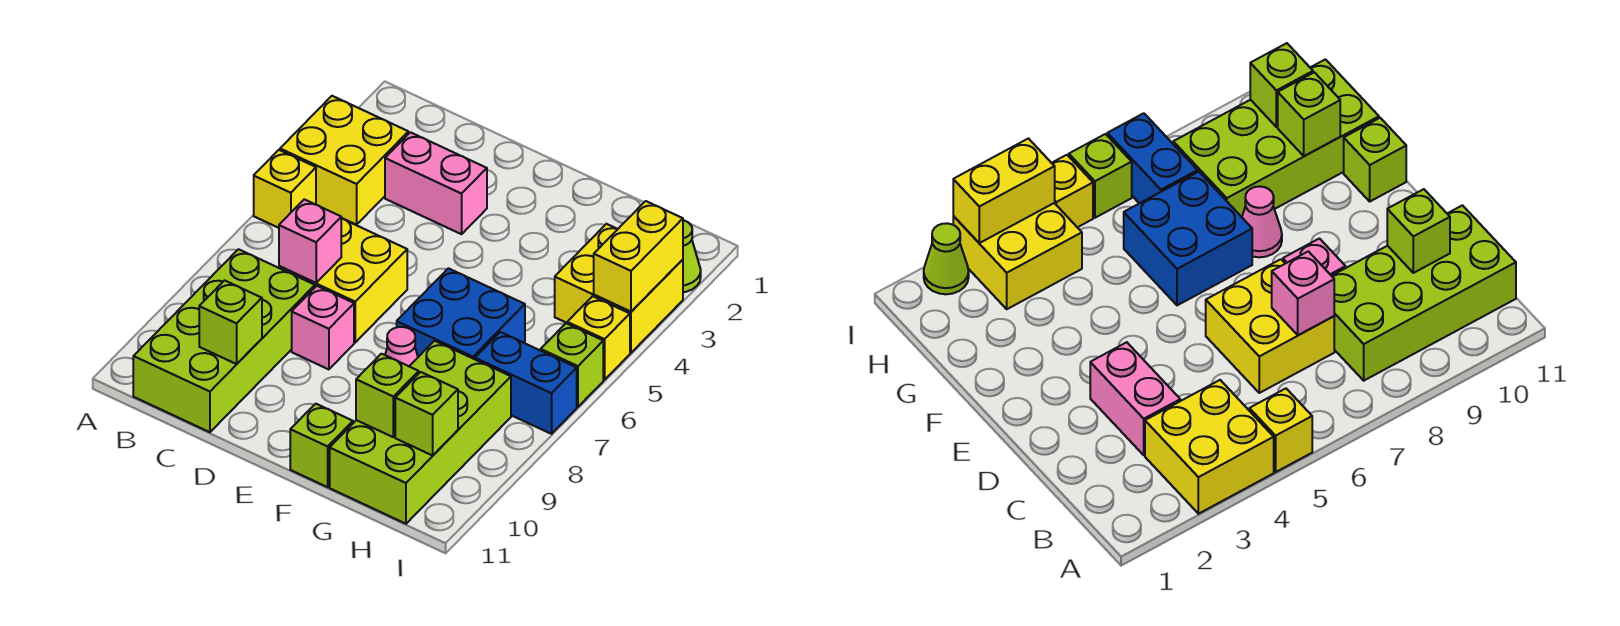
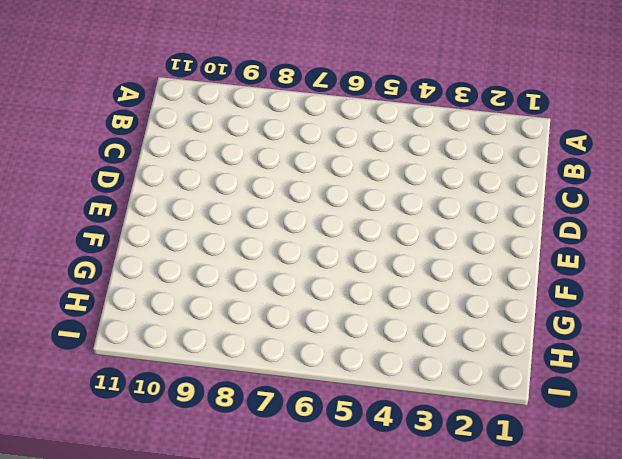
none -> yellow 2x2 brick [280,96,408,225]
none -> yellow 1x1 brick [254,150,316,228]
none -> lime 2x4 brick [133,249,315,432]

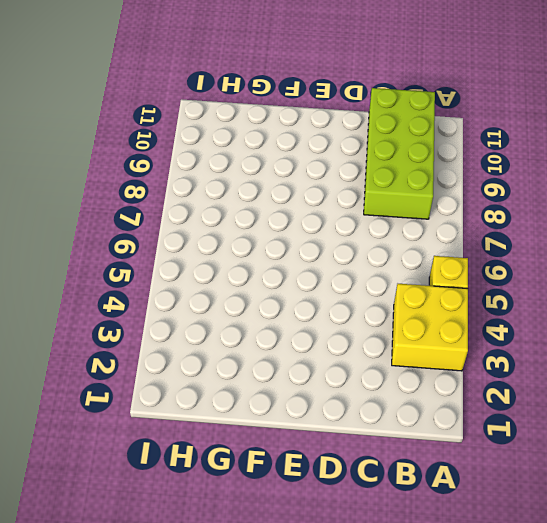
none -> pink 1x2 brick [385,132,487,234]
none -> yellow 2x2 brick [279,219,407,342]
none -> pink 1x1 brick [292,286,354,369]

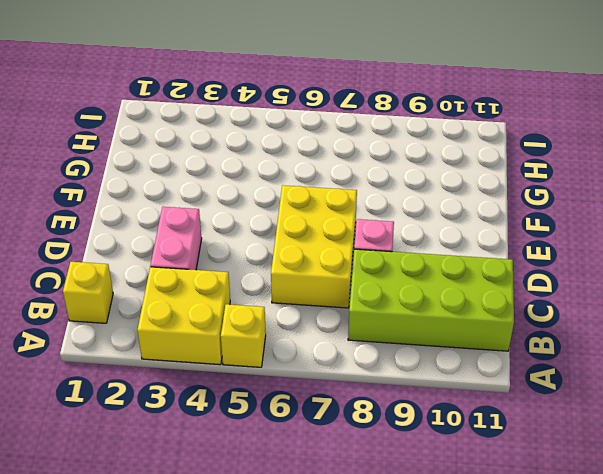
yellow 1x1 brick [63,262,113,323] -> yellow 1x1 brick moved to [567,296,630,380]
yellow 2x3 brick [271,185,357,308] -> yellow 2x2 brick [279,219,407,342]
none -> blue 2x2 brick [397,268,525,359]
none -> pink 1x1 cone [385,327,418,366]
none -> lime 1x1 brick [290,404,353,487]

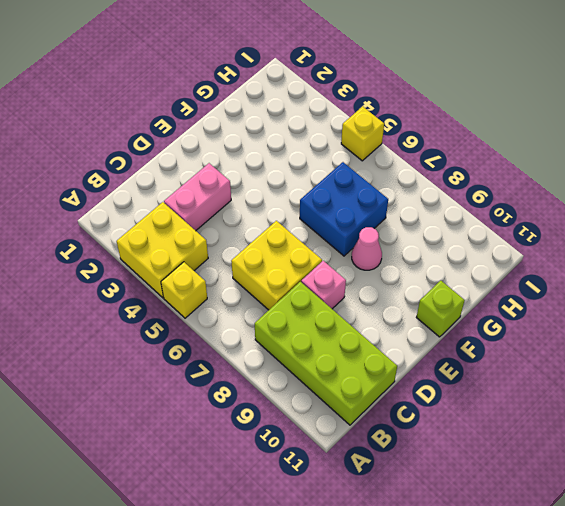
none -> lime 2x4 brick [330,341,511,524]
none -> yellow 2x2 brick [555,224,683,353]
none -> blue 1x2 brick [475,332,577,434]

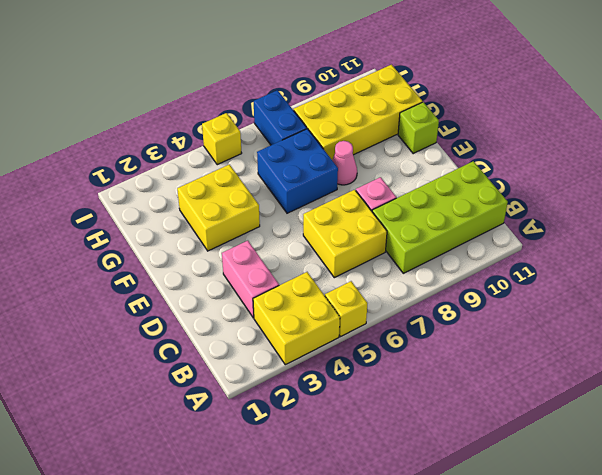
yellow 2x2 brick [177,164,260,251] -> yellow 2x2 brick moved to [555,224,683,353]
yellow 2x4 brick [294,65,423,160] -> lime 2x4 brick [330,341,511,524]
none -> lime 1x1 cone [683,220,701,292]
none -> lime 1x1 brick [541,323,603,407]
none -> pink 1x1 brick [279,199,341,283]

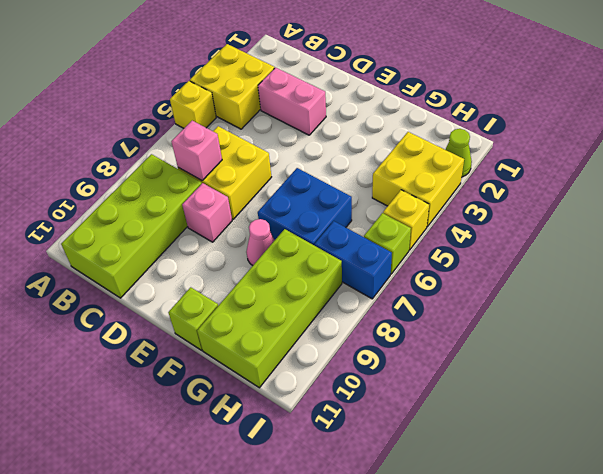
none -> lime 1x1 brick [199,280,262,364]
none -> lime 1x1 brick [356,354,419,437]
none -> lime 1x1 brick [395,372,458,456]

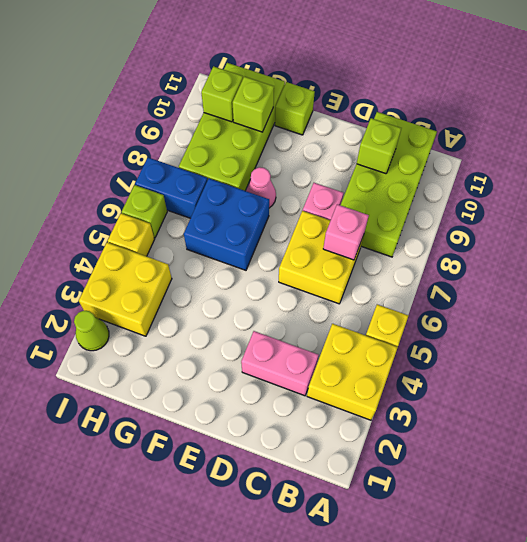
none -> yellow 1x2 brick [594,201,683,312]

